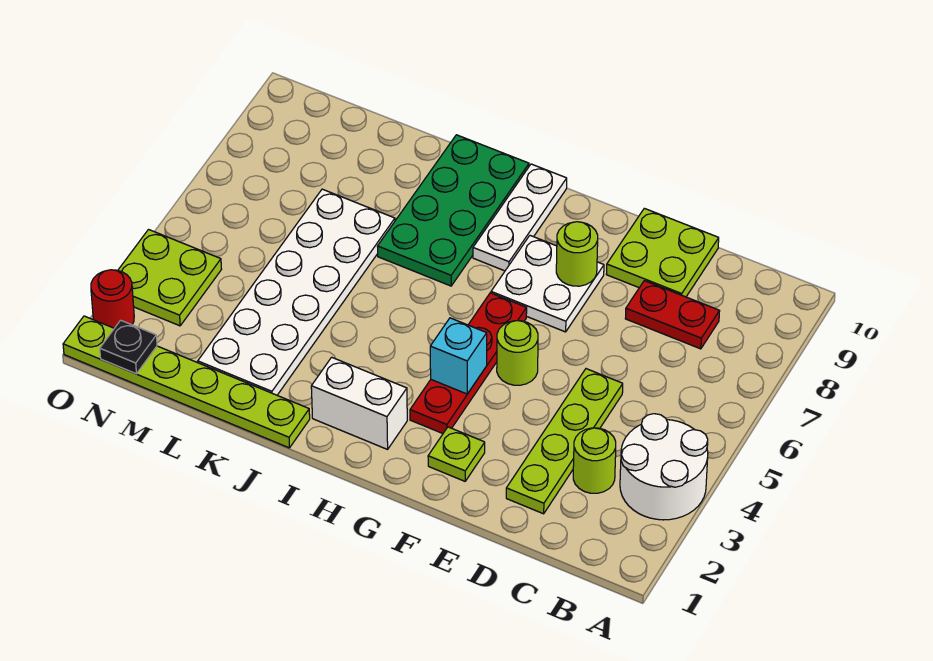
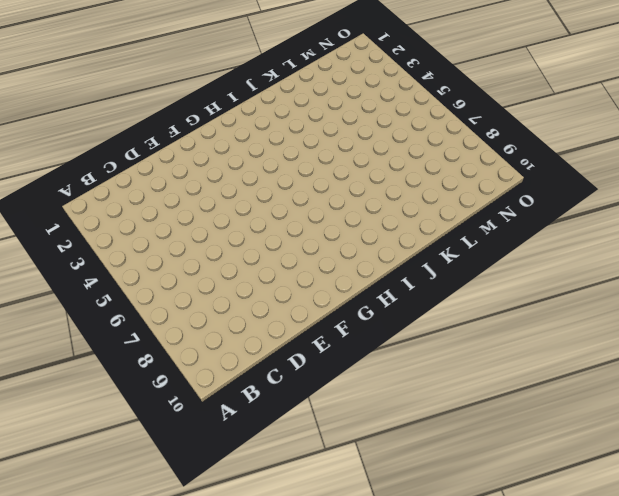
none -> white 2x2 round brick [620,414,708,520]
none -> lime 1x1 round brick [573,428,616,493]
none -> red 1x2 plate [625,281,720,349]

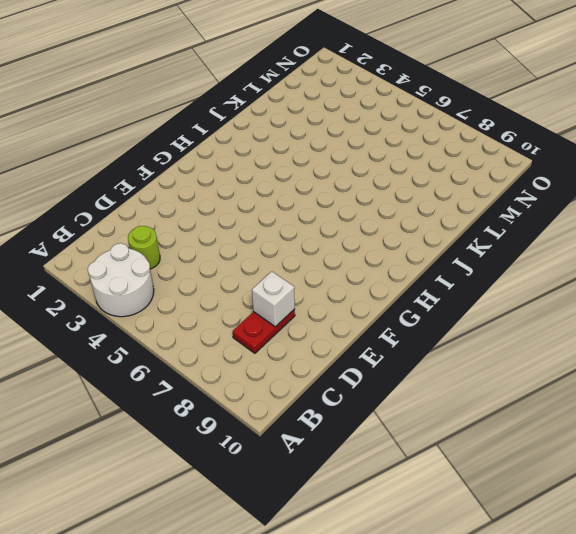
white 1x1 brick [252,272,295,327] -> none
none -> lime 1x4 plate [506,369,623,514]
none -> lime 2x2 plate [606,208,719,297]
none -> lime 1x1 plate [428,427,485,481]

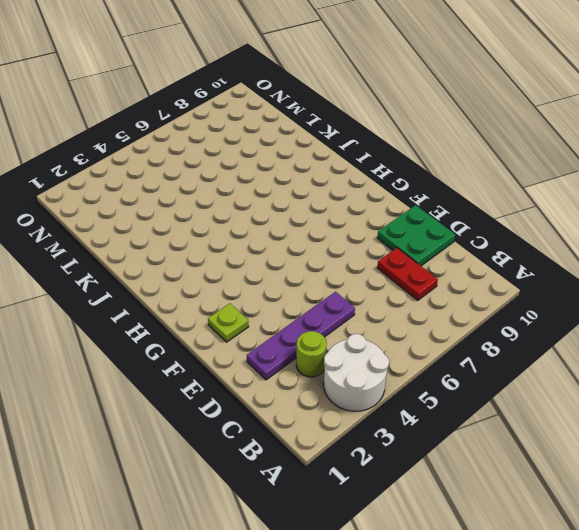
purple 1x4 plate [247,292,355,380] -> lime 1x4 plate [506,369,623,514]
green 2x2 plate [377,205,455,266] -> lime 2x2 plate [606,208,719,297]
none -> lime 1x1 round brick [497,321,538,385]
none -> white 2x2 plate [491,236,604,332]
none -> red 1x4 plate [410,293,527,433]

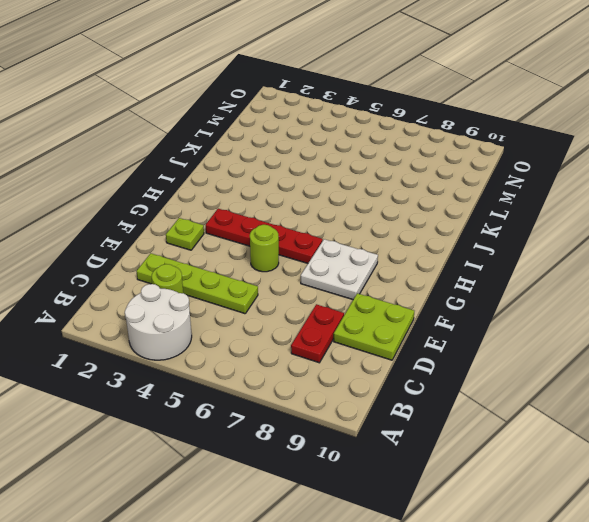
none -> white 1x2 brick [311,357,407,449]
none -> white 1x3 plate [473,164,567,271]
none -> green 2x4 plate [377,135,529,286]

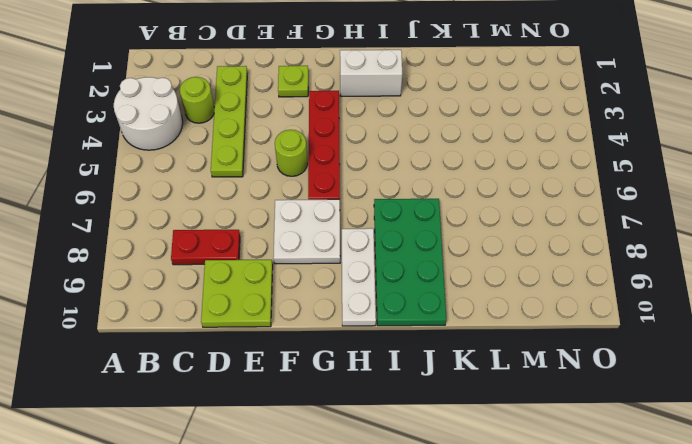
none -> lime 1x6 plate [63,316,310,448]
none -> white 2x6 plate [198,189,395,395]
none -> lime 2x2 plate [118,230,222,326]

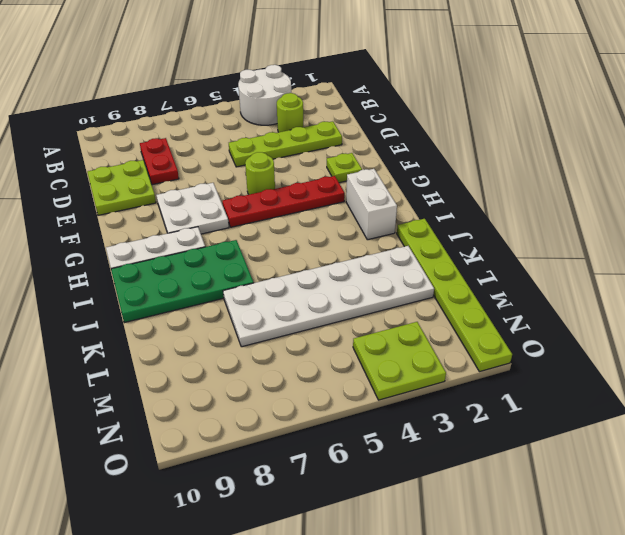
none -> red 1x1 round brick [91,270,134,328]
none -> lime 1x1 round brick [556,222,598,286]
none -> cyan 1x1 brick [430,318,487,394]

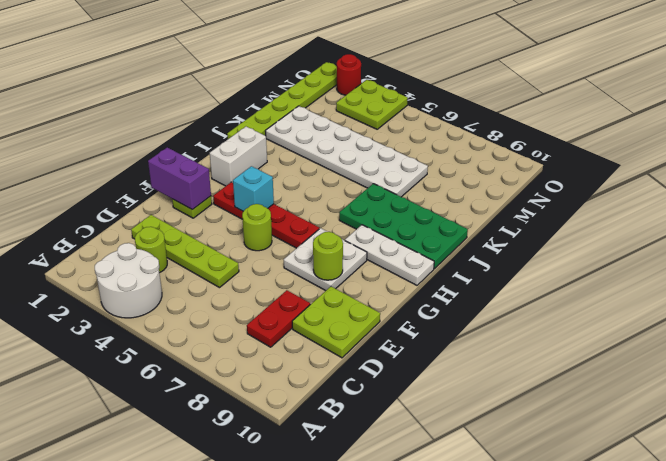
purple 1x2 brick [148,148,211,210] -> none
none -> black 1x1 plate [100,320,157,374]

